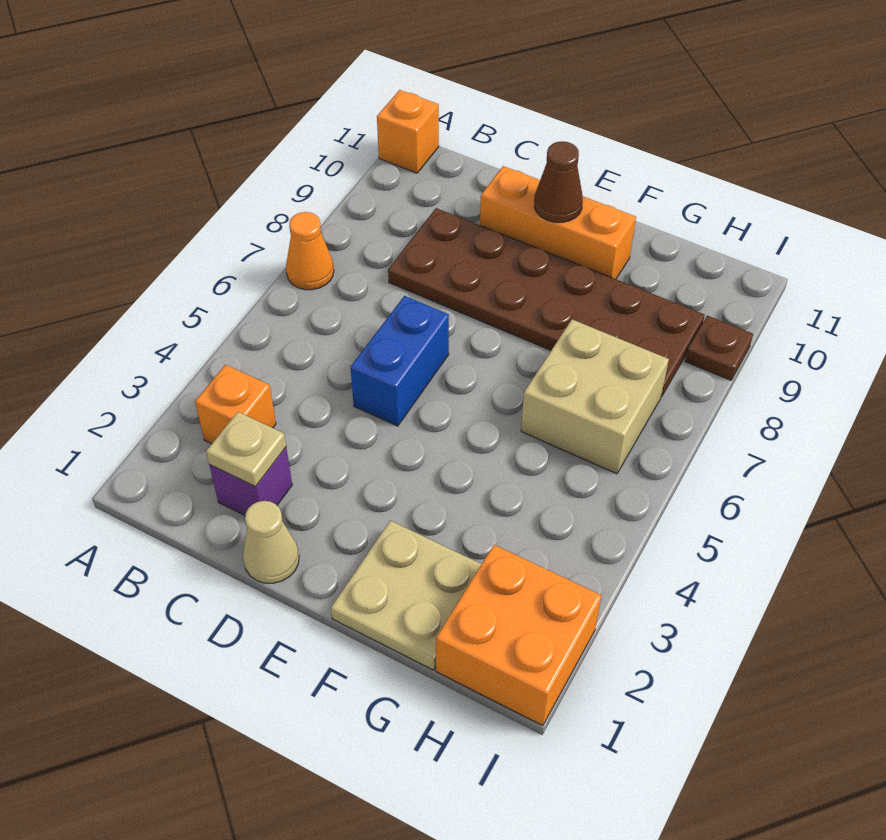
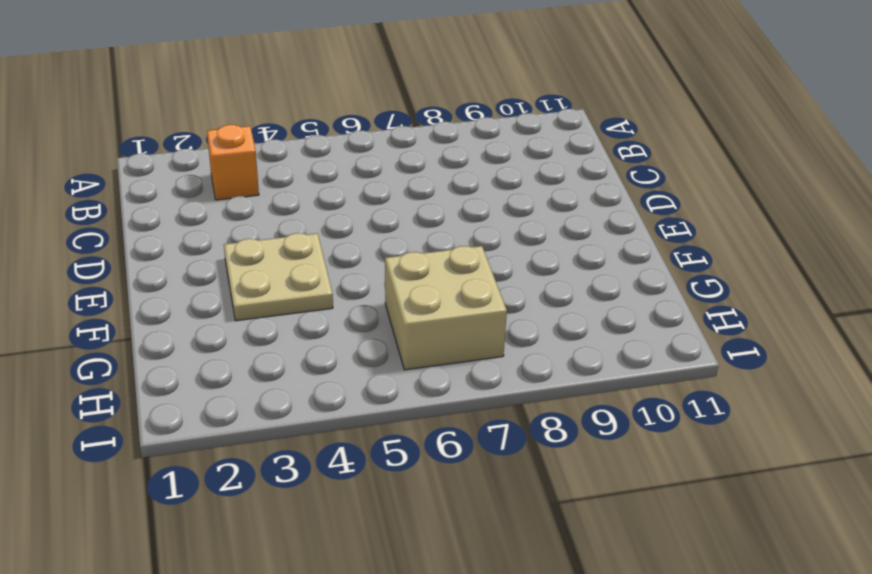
tan 2x2 plate [224,233,333,321] -> tan 2x2 plate moved to [331,521,481,670]
none -> orange 1x1 cone [286,212,334,290]
none -> orange 1x1 brick [377,90,439,173]
none -> purple 1x1 brick [209,447,292,515]

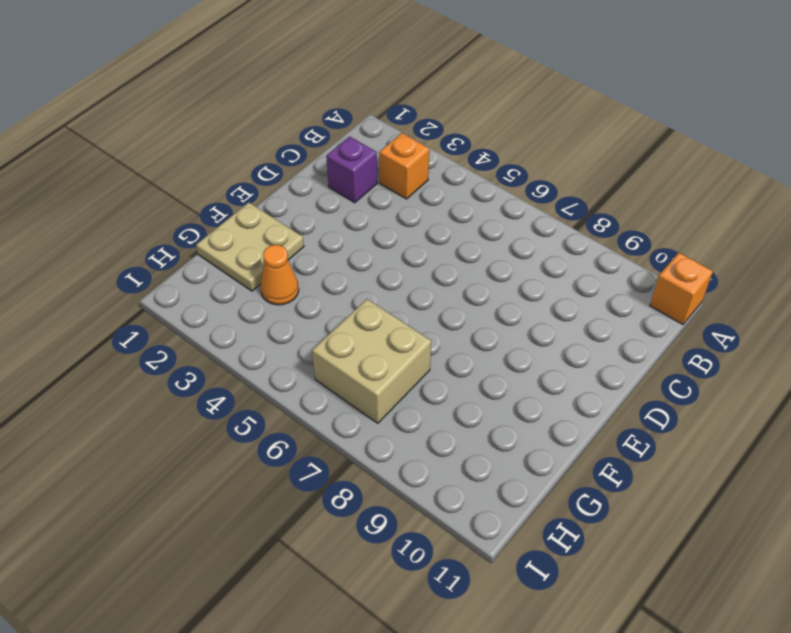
orange 1x1 cone [261,245,299,305] -> orange 1x1 cone moved to [286,212,334,290]
none -> brown 2x6 plate [388,208,705,397]
none -> tan 1x1 cone [243,501,299,583]
none -> blue 1x2 brick [350,296,449,426]

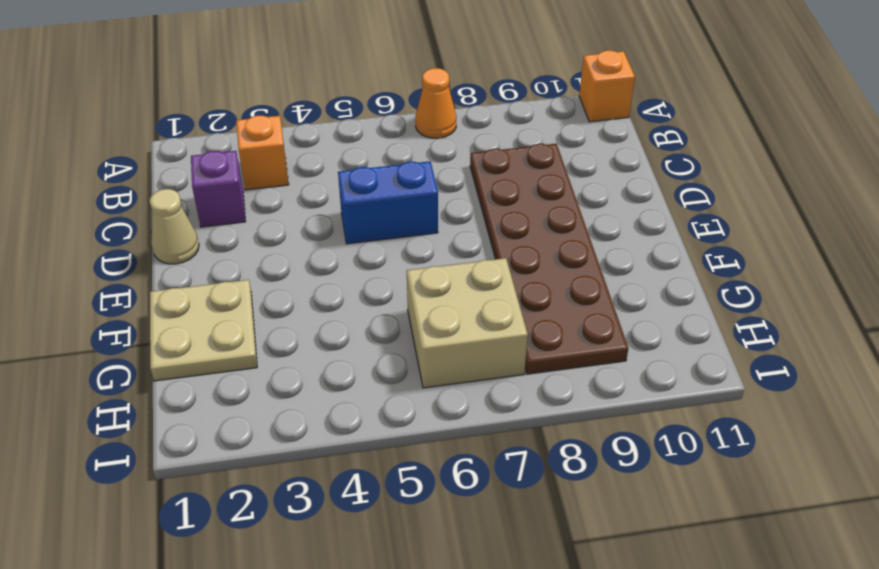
none -> orange 1x3 brick [480,166,636,279]
none -> orange 2x2 brick [436,545,602,726]
none -> brown 1x1 plate [685,316,753,380]

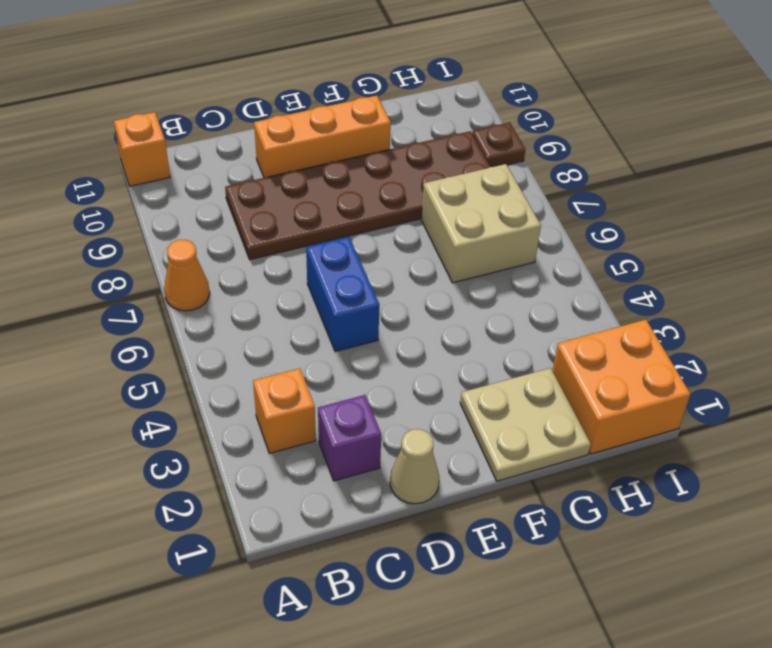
none -> tan 1x1 plate [206,412,286,486]
none -> brown 1x1 cone [534,141,583,222]

